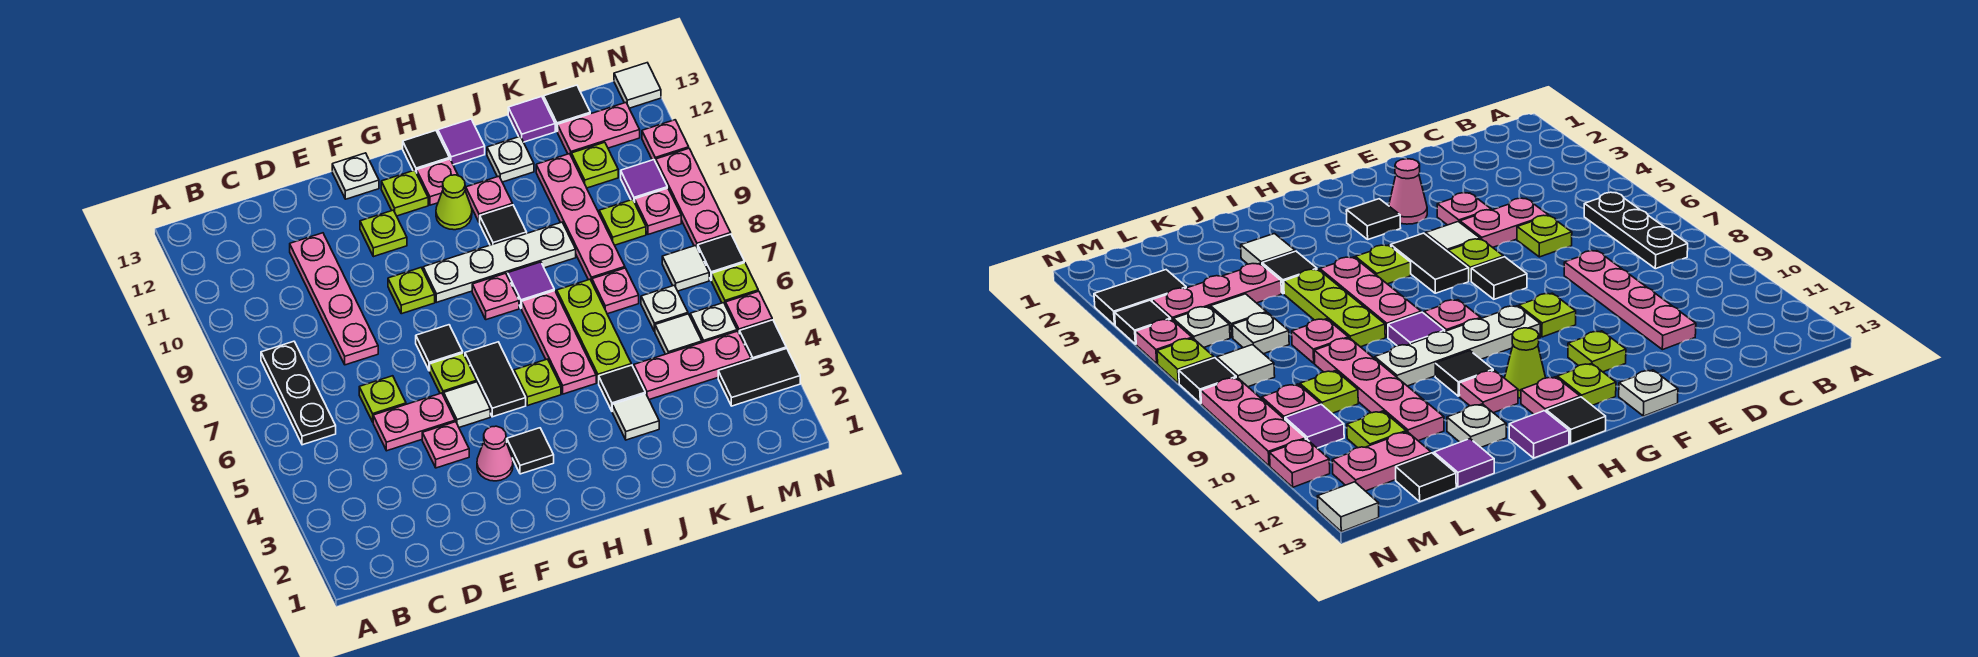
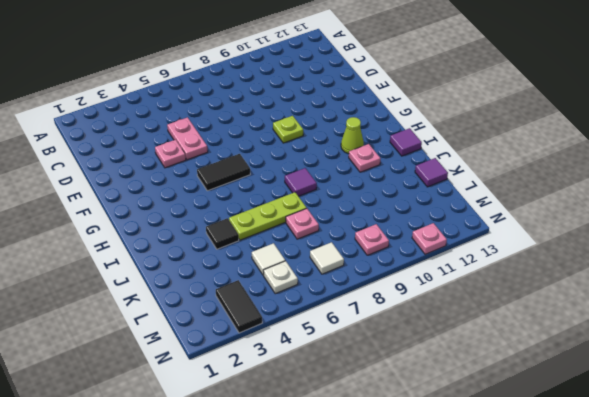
none -> black 1x3 plate [261,341,336,445]
none -> lime 1x1 plate [359,376,406,422]
none -> pink 1x4 plate [290,233,378,365]
none -> pink 1x1 cone [477,426,513,481]

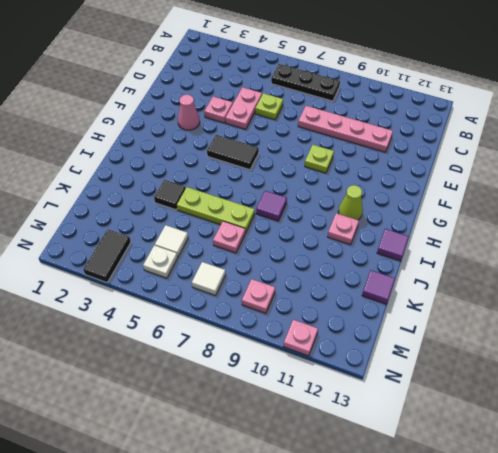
none -> white 1x1 tile [444,382,490,427]
none -> lime 1x1 plate [430,353,477,396]
none -> black 1x1 tile [416,325,463,371]
none -> lime 1x1 plate [360,210,407,257]

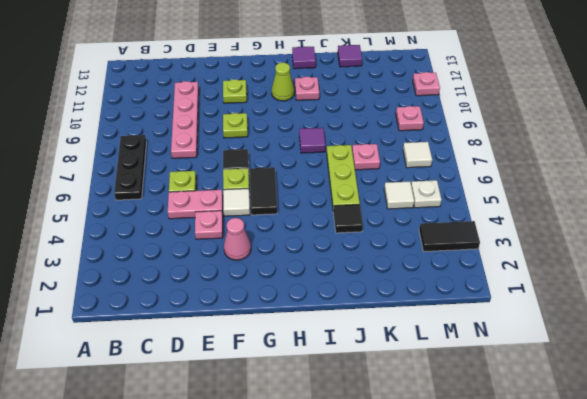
none -> white 1x1 plate [332,153,379,199]
none -> black 1x1 tile [507,428,554,474]
none -> white 1x4 plate [423,222,576,302]
none -> lime 1x1 plate [381,170,428,216]

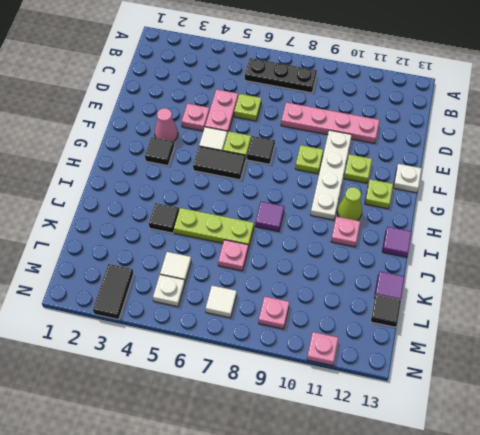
white 1x4 plate [311,130,352,220] -> white 1x4 plate moved to [423,222,576,302]
none -> lime 1x1 plate [514,359,561,405]
none -> pink 1x1 plate [472,273,519,320]
none -> pink 1x1 plate [417,159,458,205]
none -> black 1x1 tile [403,130,449,173]

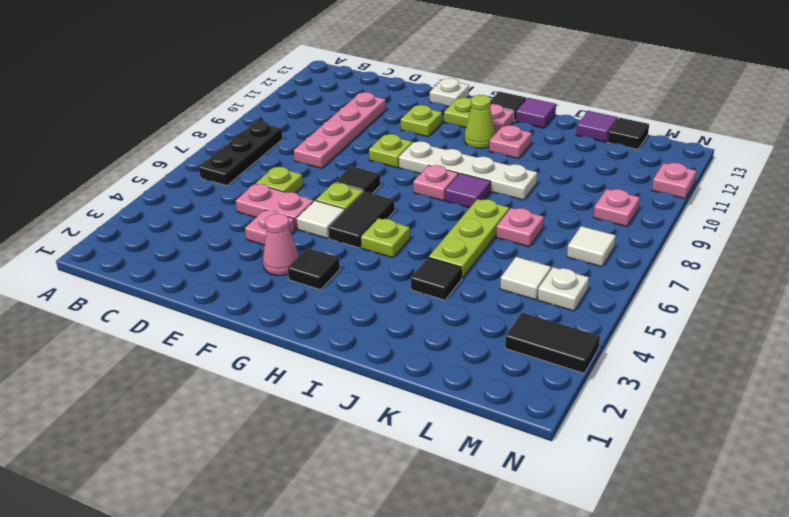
none -> pink 1x3 plate [522,291,596,394]
none -> black 1x1 tile [480,205,527,245]
none -> white 1x1 tile [612,394,659,440]
none -> white 1x1 plate [487,136,534,182]

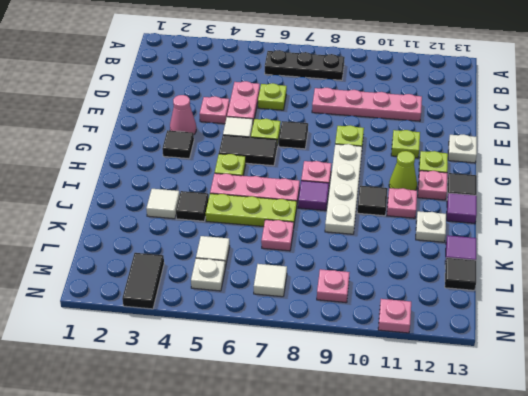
none -> pink 1x3 plate [634,331,751,400]
none -> pink 1x4 plate [536,154,625,282]
none -> white 1x1 plate [641,285,688,332]
none -> lime 1x1 plate [599,200,646,245]

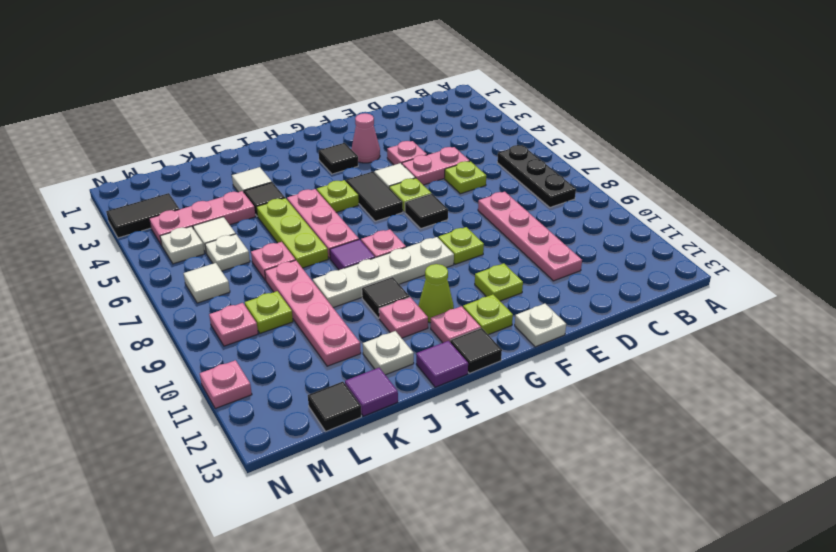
none -> lime 1x1 plate [571,142,618,188]
none -> pink 1x2 plate [558,103,640,155]
none -> purple 1x1 tile [621,160,667,202]
none -> black 1x1 tile [739,320,786,360]

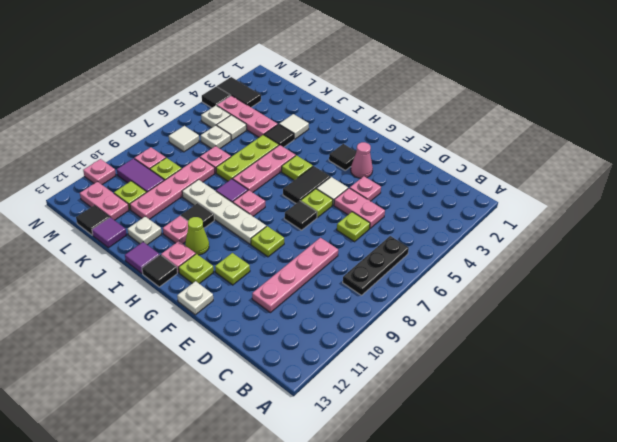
purple 1x2 tile [117,158,164,192] -> purple 1x1 tile [621,160,667,202]
none -> pink 1x1 plate [726,291,772,332]
none -> lime 1x1 plate [712,263,758,306]
none -> black 1x1 tile [698,234,744,280]
none -> pink 1x3 plate [656,148,731,248]

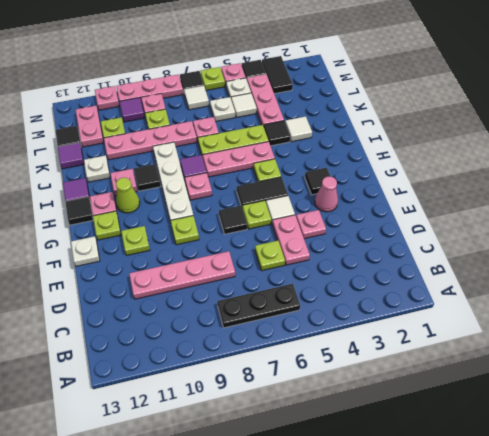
none -> white 1x1 tile [614,63,661,108]

